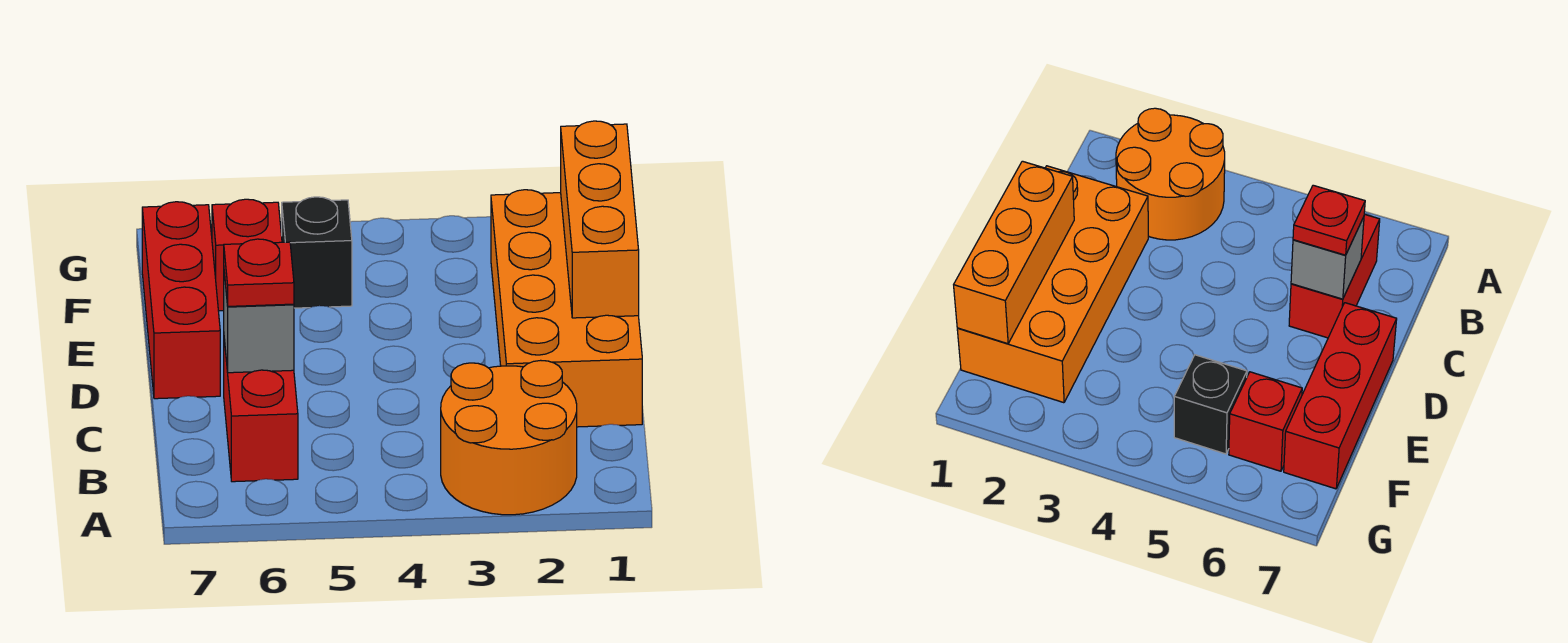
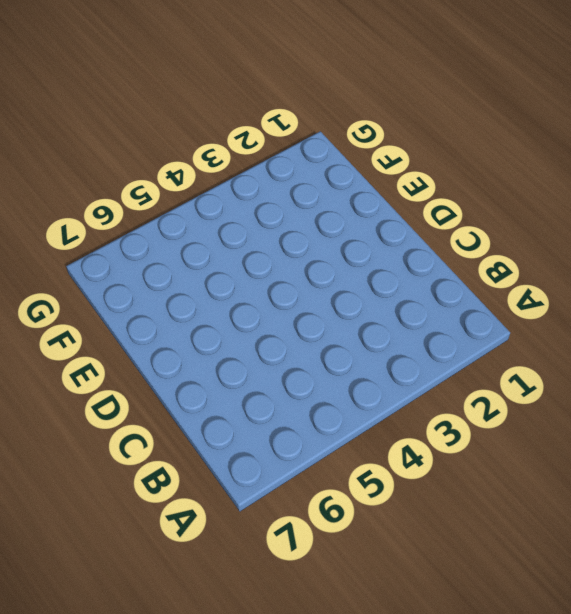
none -> orange 2x2 round brick [441,360,577,515]
none -> red 1x2 brick [224,340,298,482]

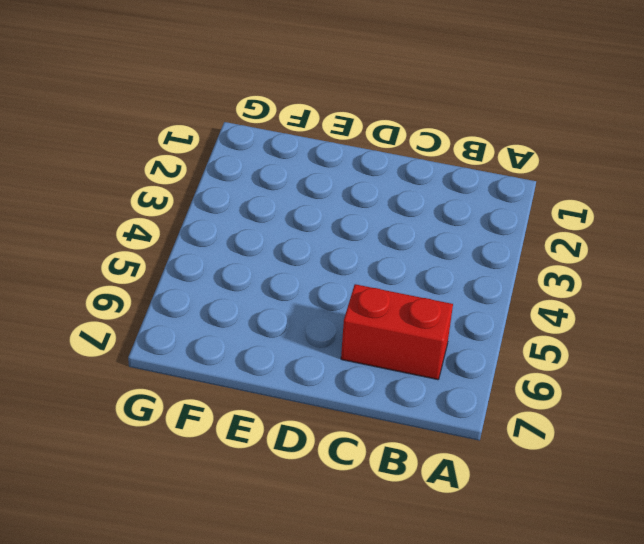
none -> orange 2x2 round brick [441,360,577,515]
none -> orange 2x4 brick [491,190,642,427]

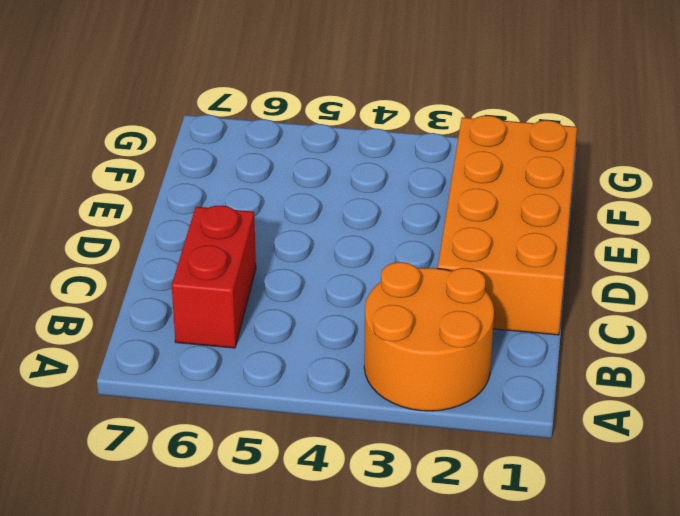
none -> red 1x3 brick [142,202,220,399]
none -> black 1x1 brick [282,197,352,308]

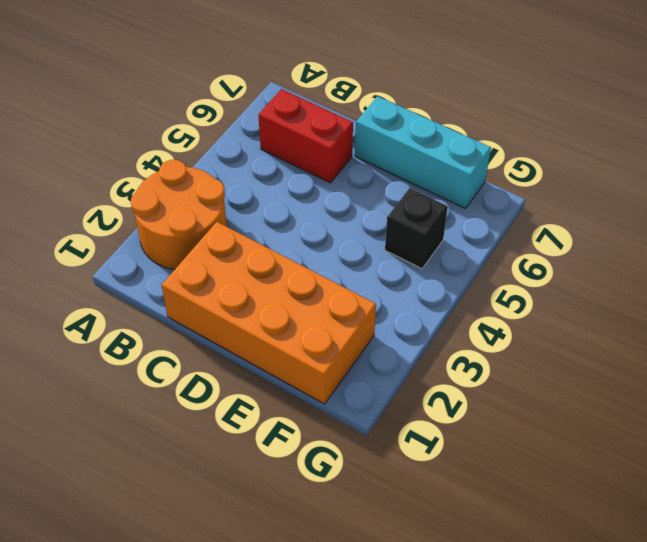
cyan 1x3 brick [355,96,491,209] -> red 1x3 brick [142,202,220,399]
none -> red 1x1 brick [212,199,282,311]
none -> grey 1x1 brick [224,273,294,373]

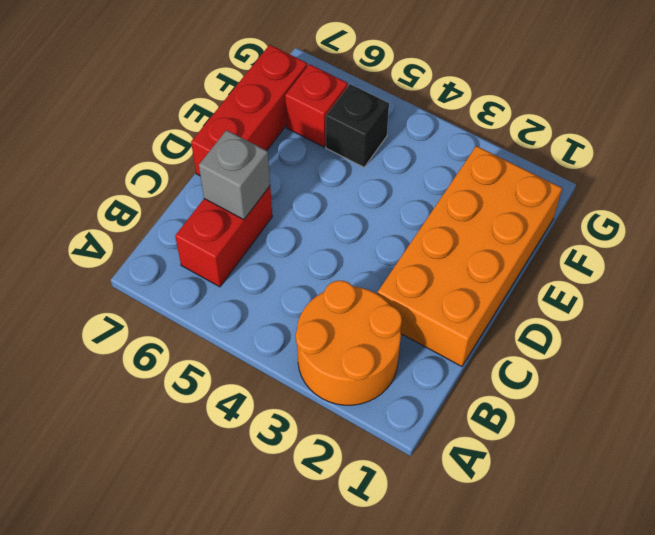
none -> orange 1x3 brick [561,121,639,318]
none -> red 1x1 plate [224,239,294,306]

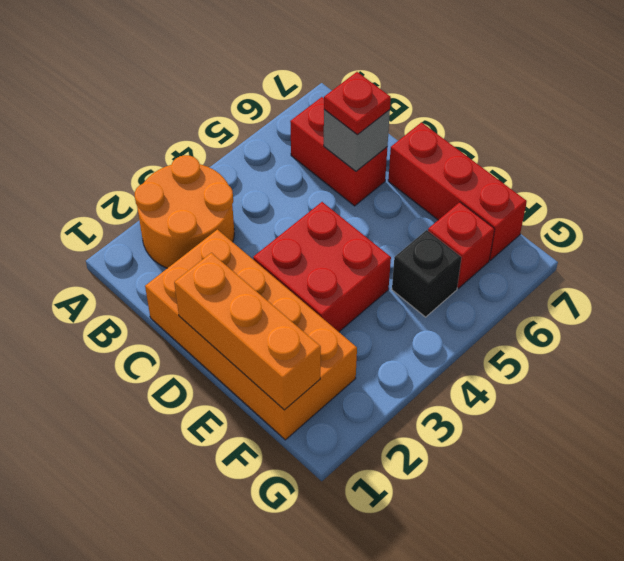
red 2x2 brick [253,202,391,332] -> none

